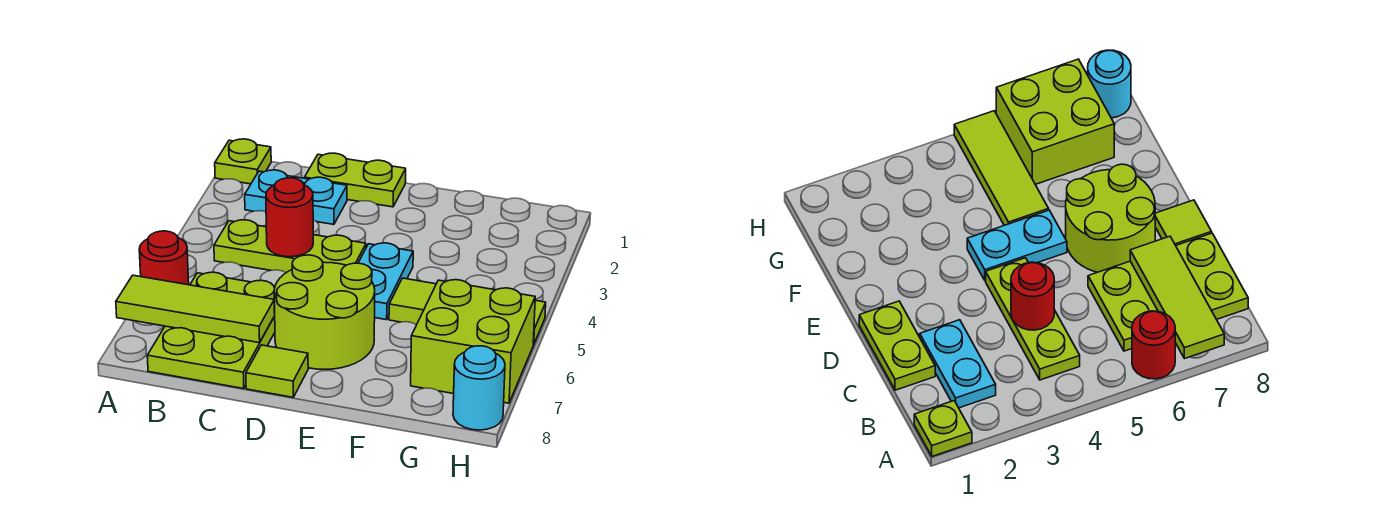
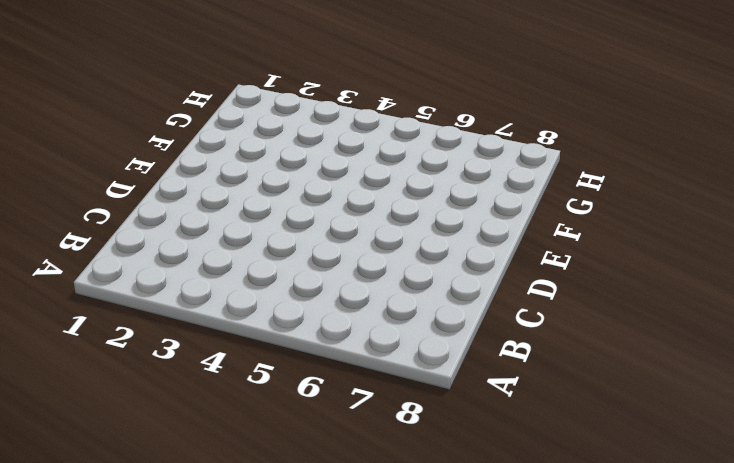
none -> lime 1x1 plate [215,139,271,184]
none -> red 1x1 round brick [139,231,189,285]
none -> cyan 1x2 plate [245,170,347,224]

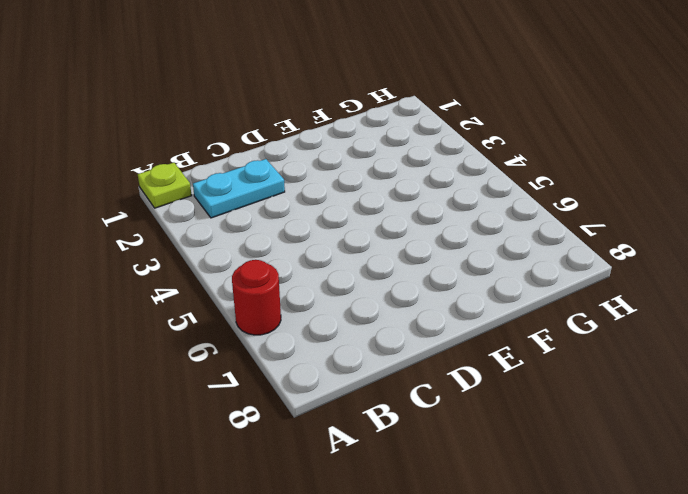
none -> lime 1x3 plate [214,220,366,273]
none -> lime 2x3 plate [147,272,275,389]
none -> lime 1x2 plate [304,153,406,207]

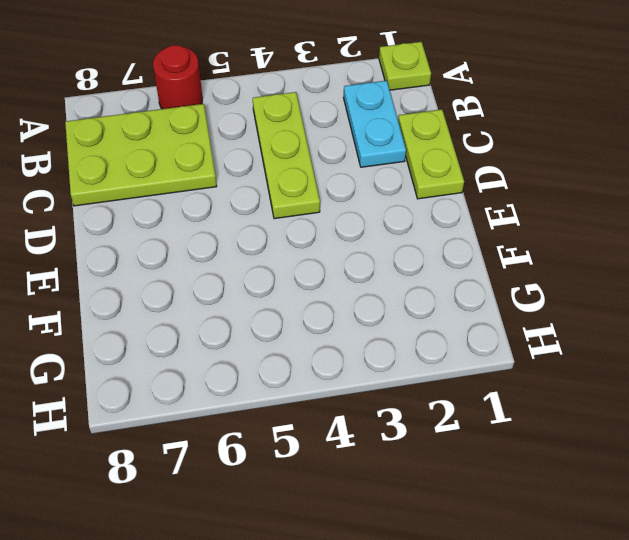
none -> lime 2x2 round brick [274,255,375,370]
none -> lime 1x1 tile [246,345,308,397]
none -> cyan 1x2 plate [358,243,413,320]

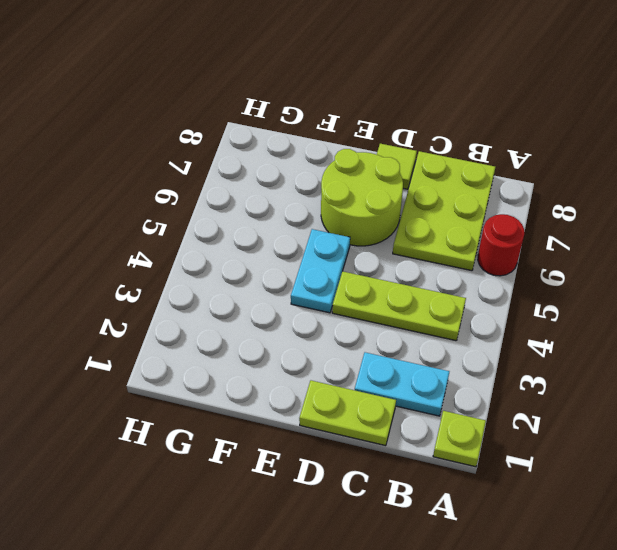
none -> lime 1x3 tile [389,278,546,345]
none -> lime 2x2 brick [411,280,535,403]
none -> cyan 1x1 round brick [453,346,505,430]

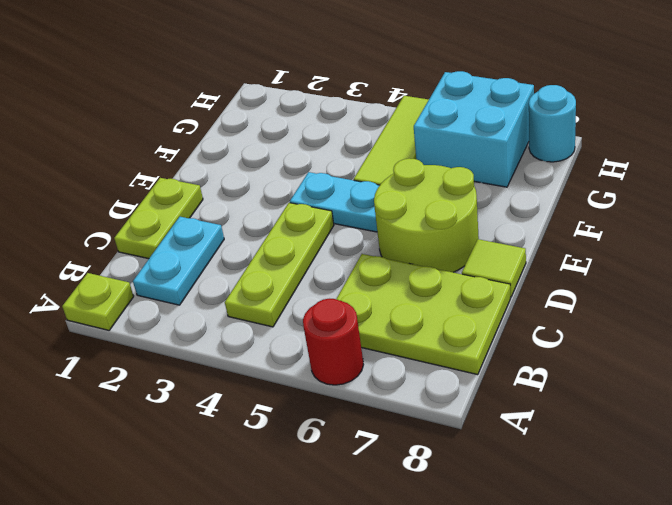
cyan 2x2 brick [414,71,534,187] -> lime 2x2 brick [411,280,535,403]
none -> lime 1x3 tile [116,275,275,343]
none -> red 1x1 round brick [266,178,313,257]

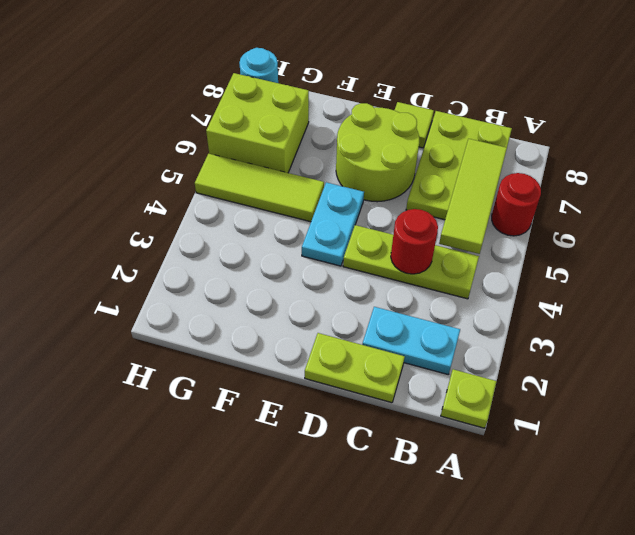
lime 1x3 tile [439,139,507,254] -> lime 1x3 tile turned to [116,275,275,343]

